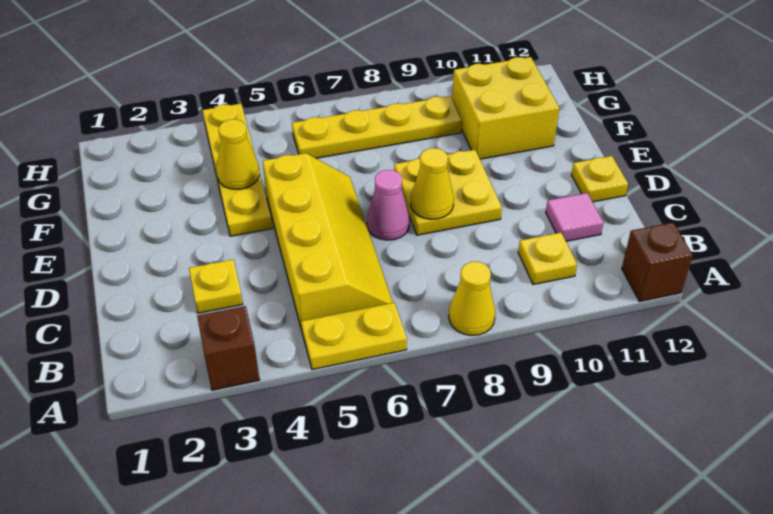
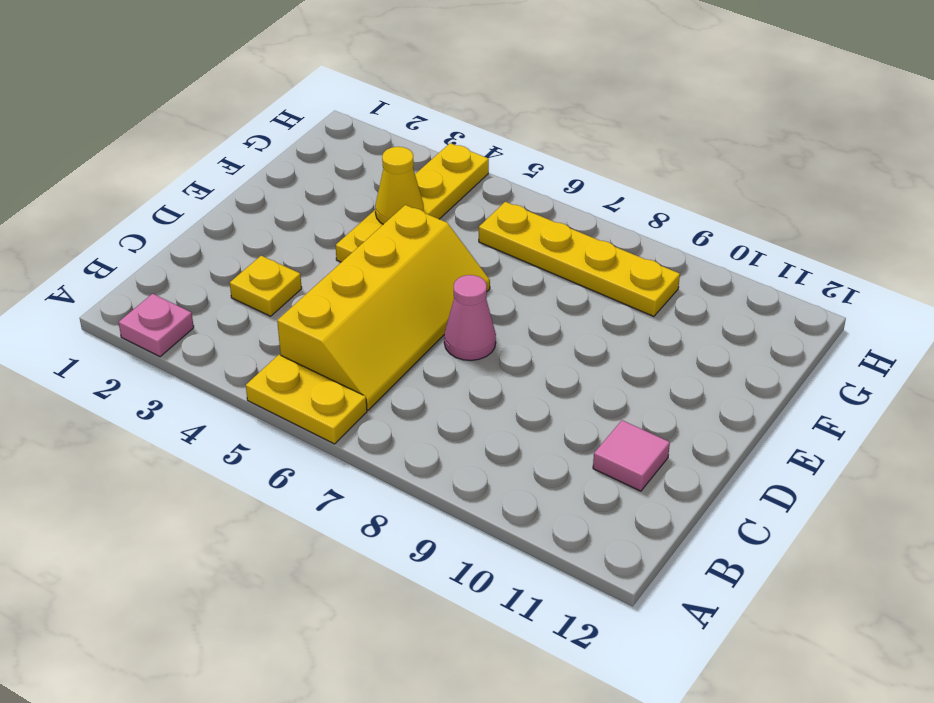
pink 1x1 plate [119,294,194,357] -> none
none -> brown 1x1 brick [197,306,260,390]
none -> yellow 1x1 cone [449,262,495,335]
none -> brown 1x1 brick [622,222,693,302]

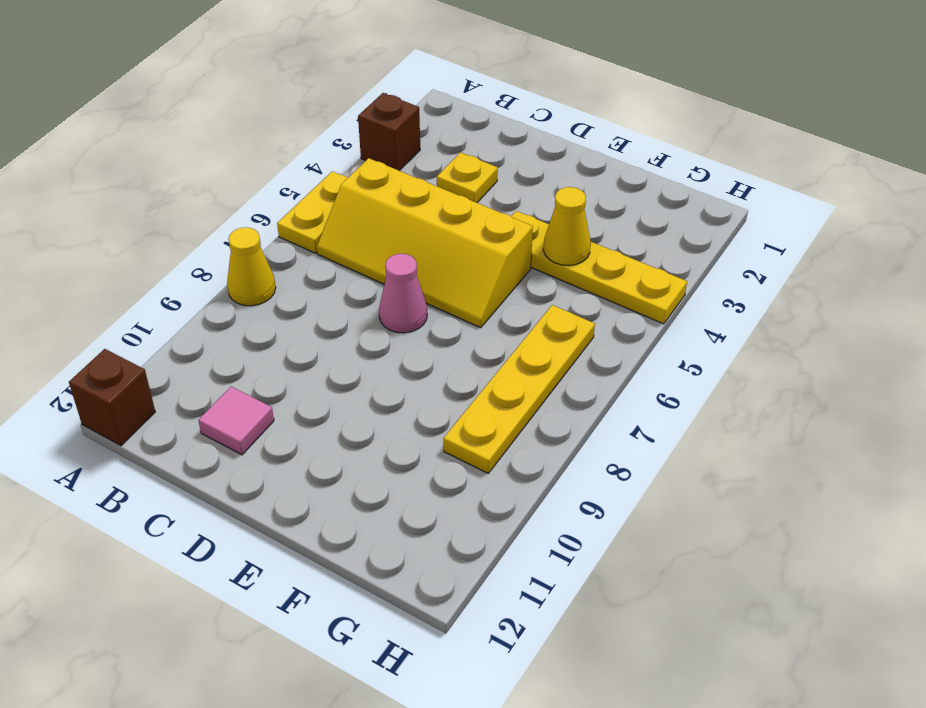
none -> yellow 1x1 plate [518,233,577,285]
none -> yellow 2x2 plate [394,150,502,235]
none -> yellow 1x1 plate [571,156,628,202]

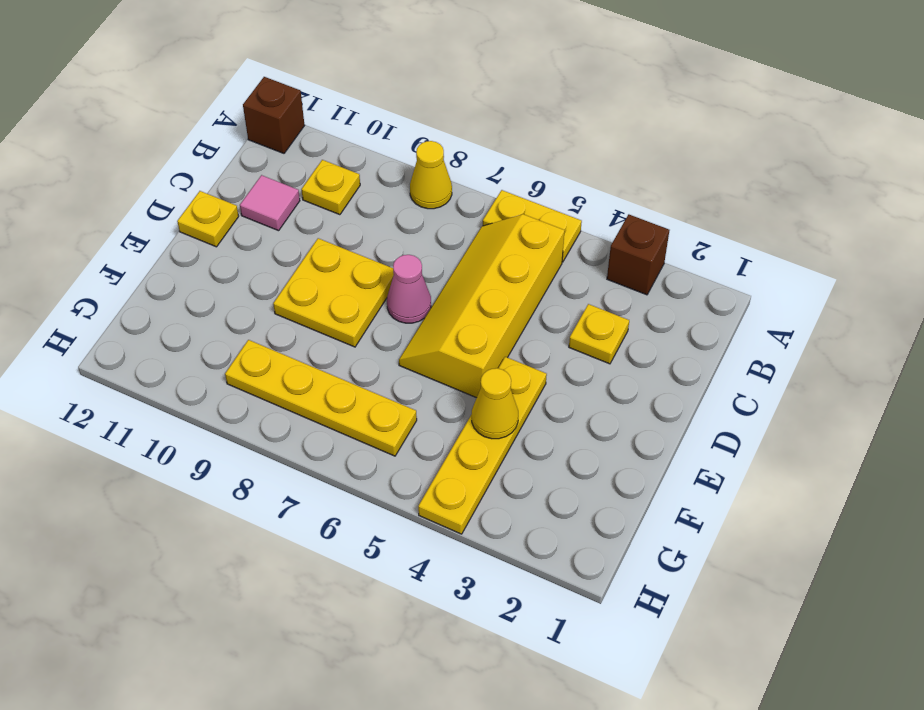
none -> yellow 2x2 brick [452,57,559,159]
none -> yellow 1x1 cone [411,148,454,219]

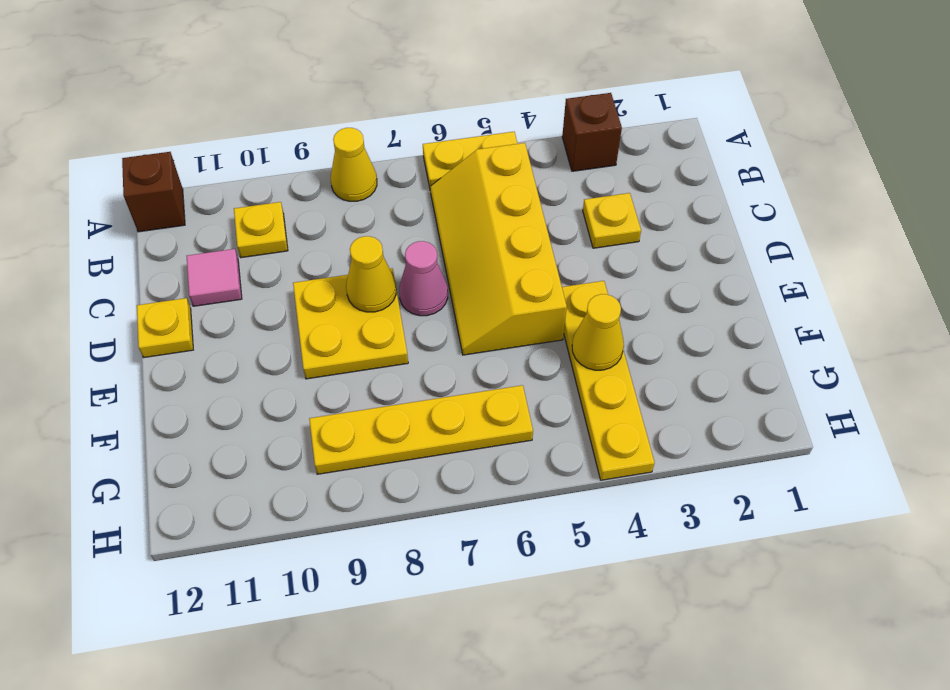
none -> yellow 2x2 brick [452,57,559,159]

